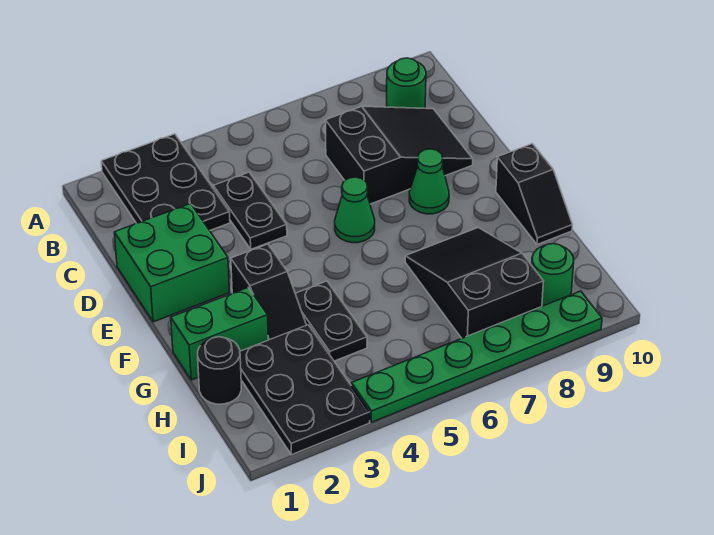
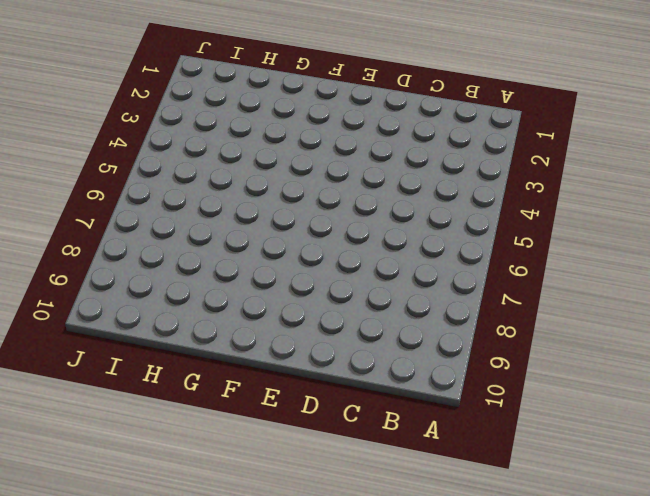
none -> black 2x3 plate [101,134,230,231]
none -> green 1x1 round brick [387,58,426,108]
none -> black 1x2 plate [213,172,287,249]

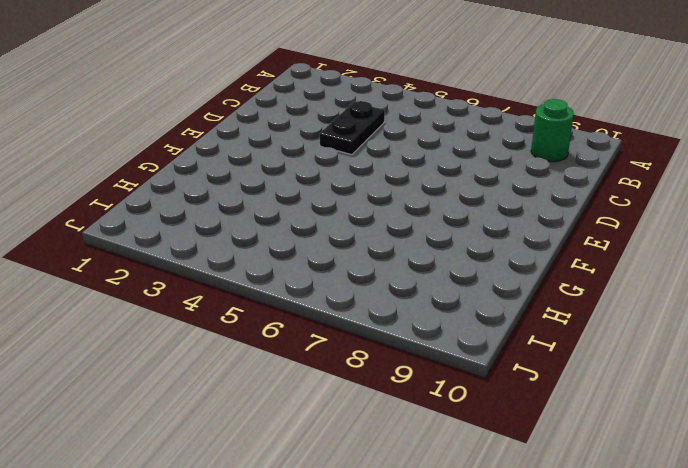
none -> black 2x3 plate [101,134,230,231]
none -> black 2x3 slope [326,106,473,204]
none -> green 2x2 brick [114,203,230,322]

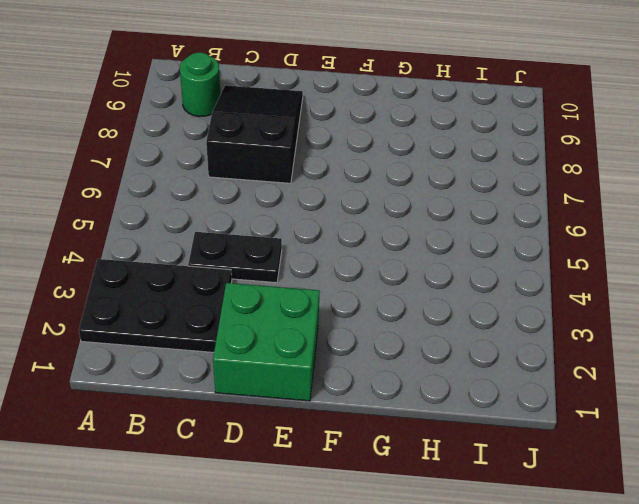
none -> green 1x1 cone [335,177,375,243]
none -> green 1x1 cone [409,149,449,214]
none -> black 1x2 slope [231,244,306,340]

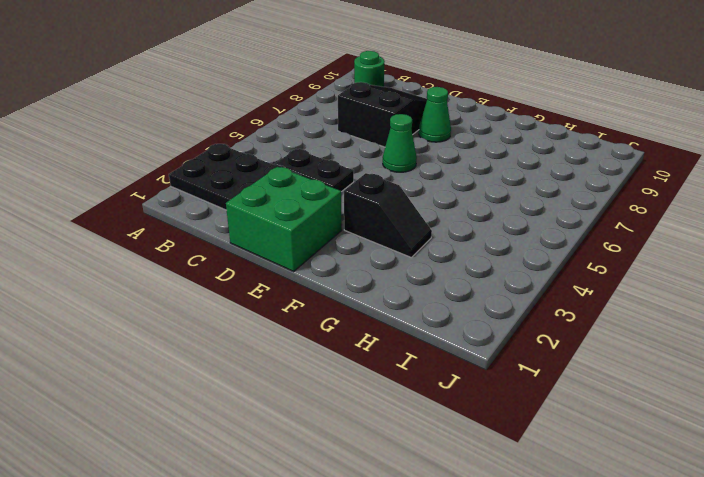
none -> black 1x2 slope [496,144,572,245]
none -> green 1x2 brick [171,287,268,380]
none -> black 1x2 plate [295,281,367,361]

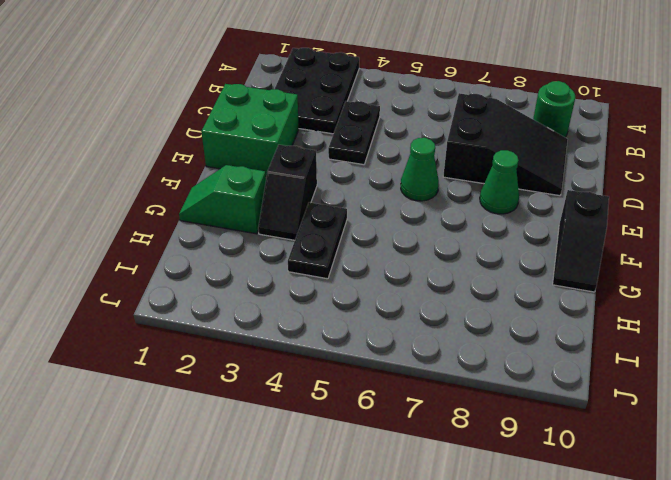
green 1x2 slope [179,165,266,234] -> green 1x2 brick [171,287,268,380]
none -> black 2x3 slope [405,227,543,338]
none -> black 1x1 round brick [198,337,241,404]
none -> black 2x3 plate [240,325,370,455]

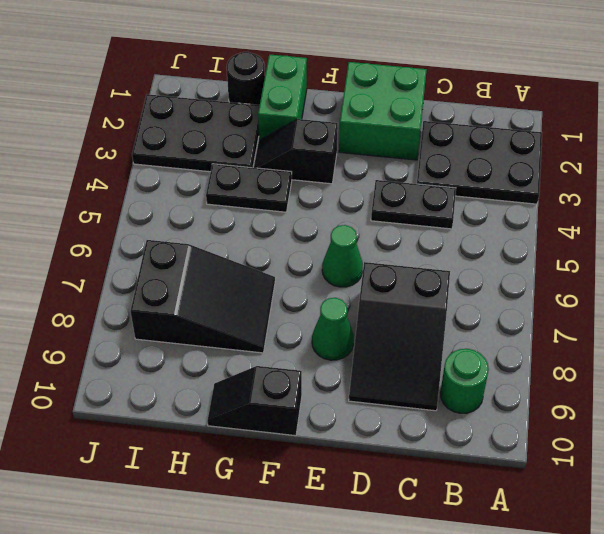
none -> green 1x1 round brick [532,244,574,306]
none -> green 1x6 plate [351,291,602,422]

